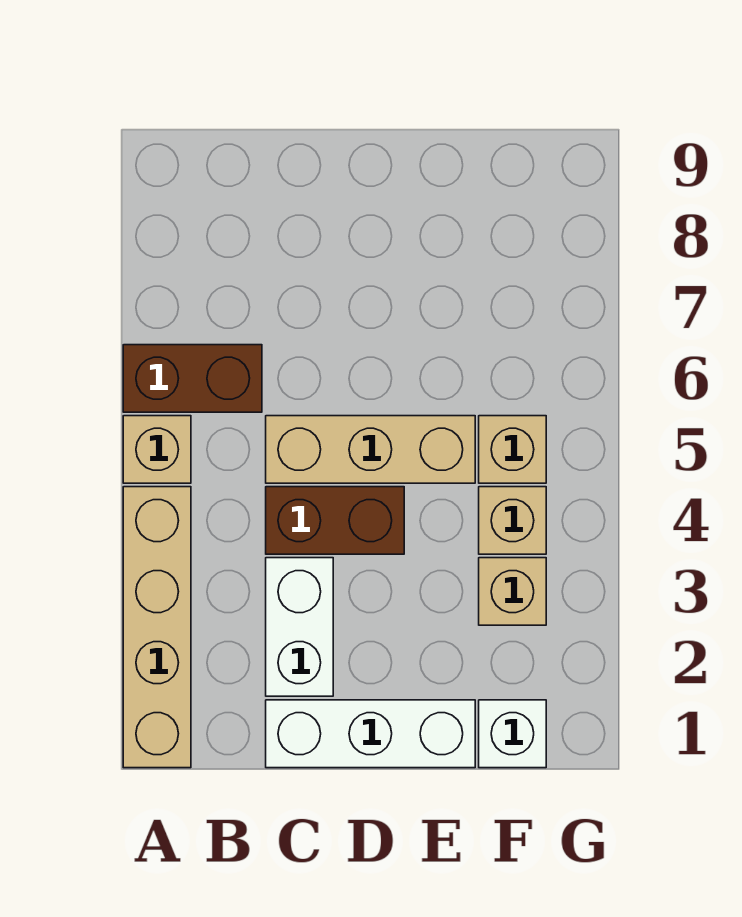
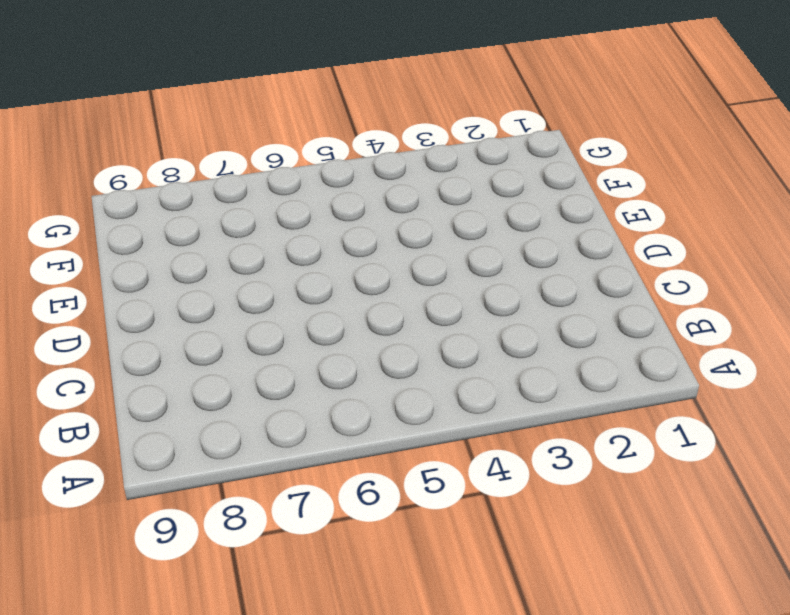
none -> tan 1x4 brick [123,487,191,768]
none -> tan 1x1 brick [123,416,191,483]

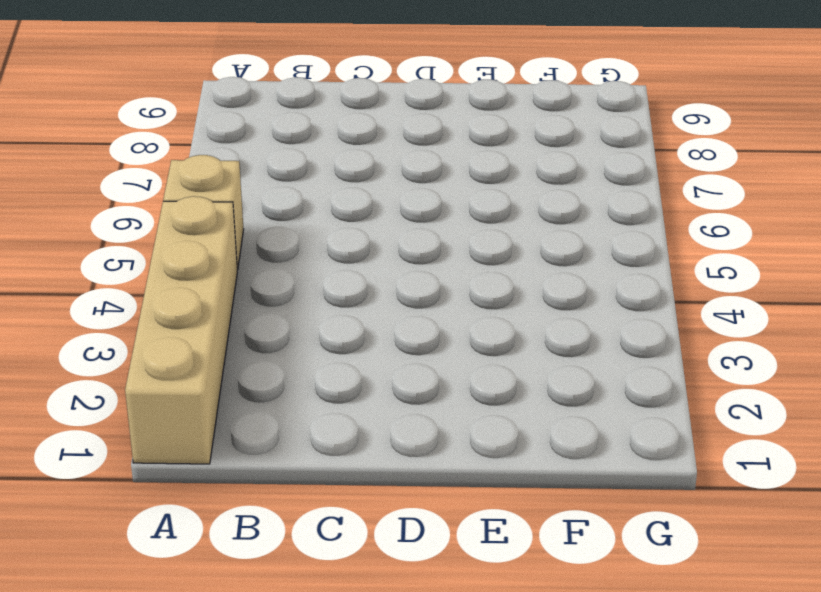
none -> brown 1x2 brick [123,345,262,412]
none -> white 1x3 brick [266,700,475,768]

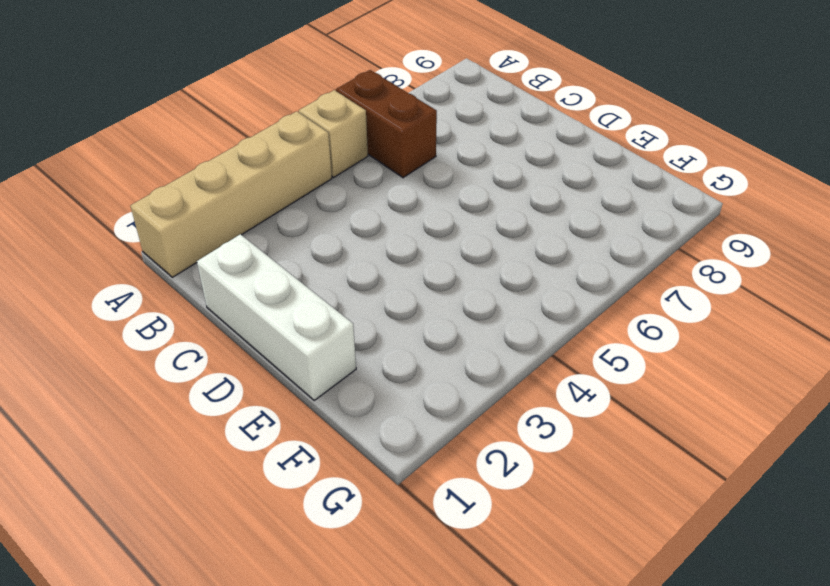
none -> white 1x2 brick [266,558,333,696]
none -> brown 1x2 brick [266,487,404,554]

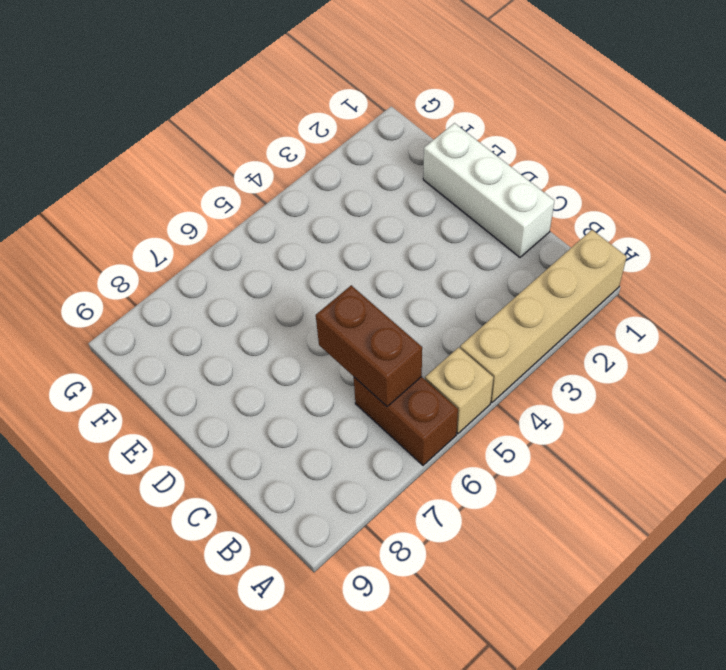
brown 1x2 brick [316,285,422,406] -> brown 1x2 brick moved to [266,487,404,554]
none -> white 1x2 brick [266,558,333,696]
none -> tan 1x3 brick [266,416,475,483]

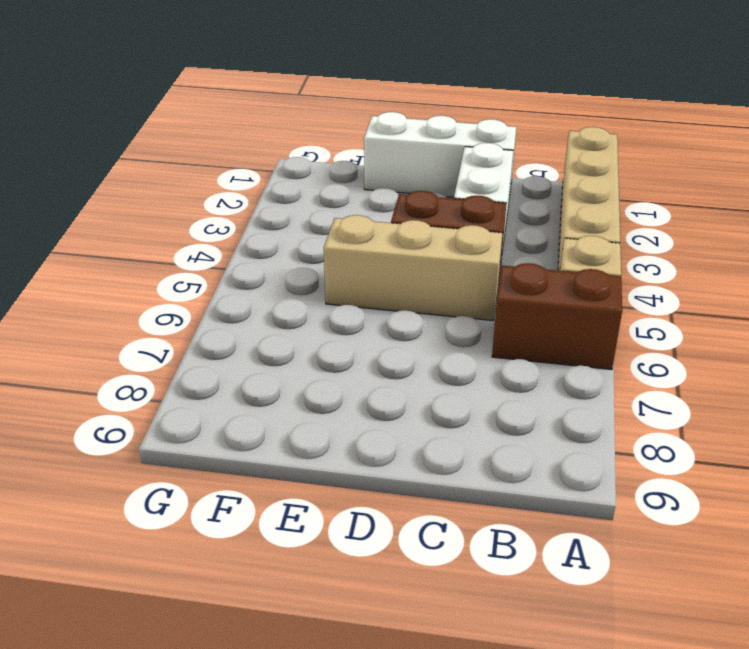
none -> white 1x1 brick [479,700,546,768]
none -> tan 1x1 brick [479,558,546,625]

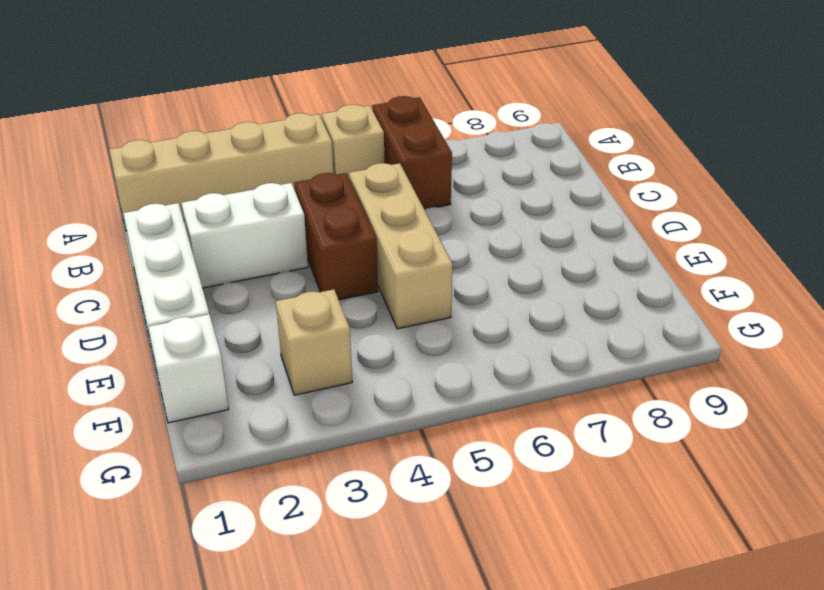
none -> tan 1x1 brick [479,487,546,554]
none -> tan 1x1 brick [479,416,546,483]

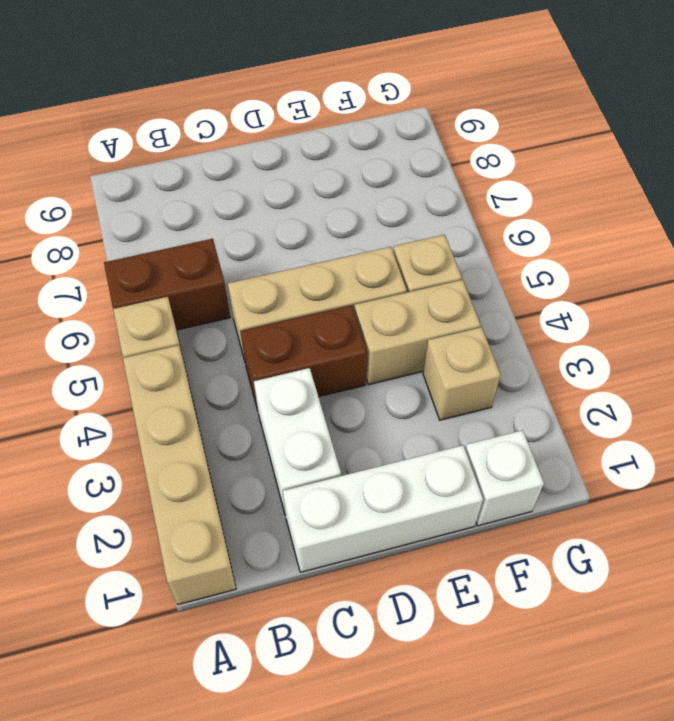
tan 1x2 brick [354,280,481,385] -> tan 1x1 brick [479,487,546,554]

